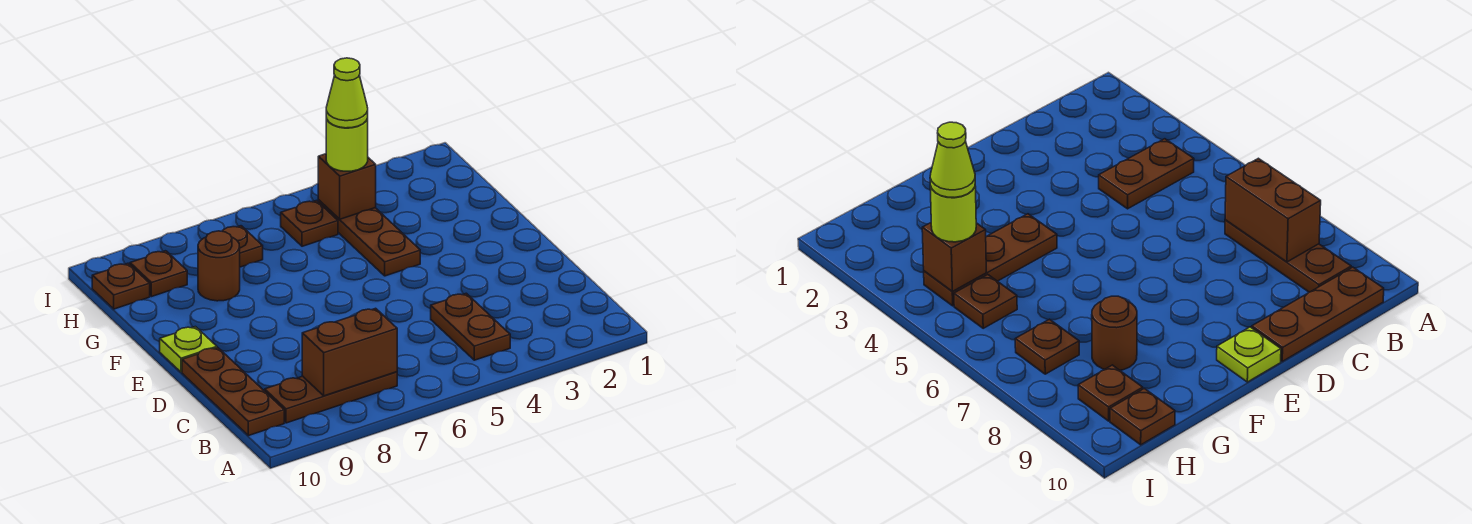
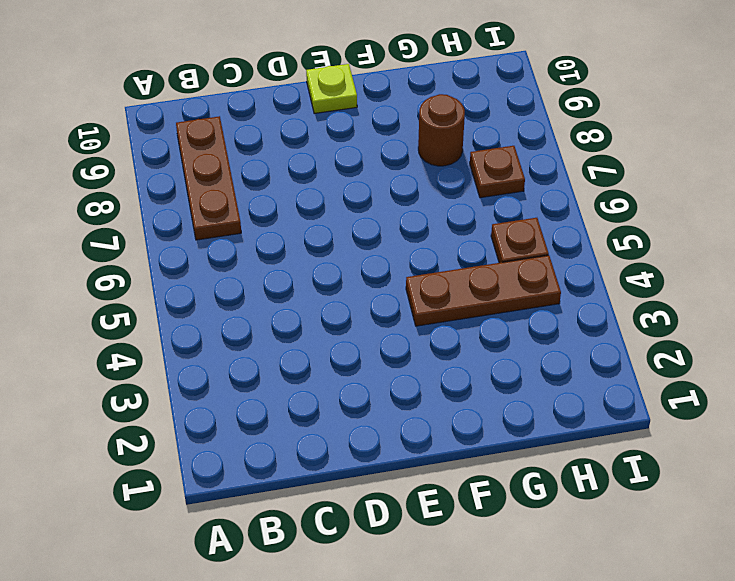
none -> brown 1x2 plate [431,293,510,360]
none -> brown 1x3 plate [182,348,284,436]
none -> brown 1x1 plate [130,251,187,297]

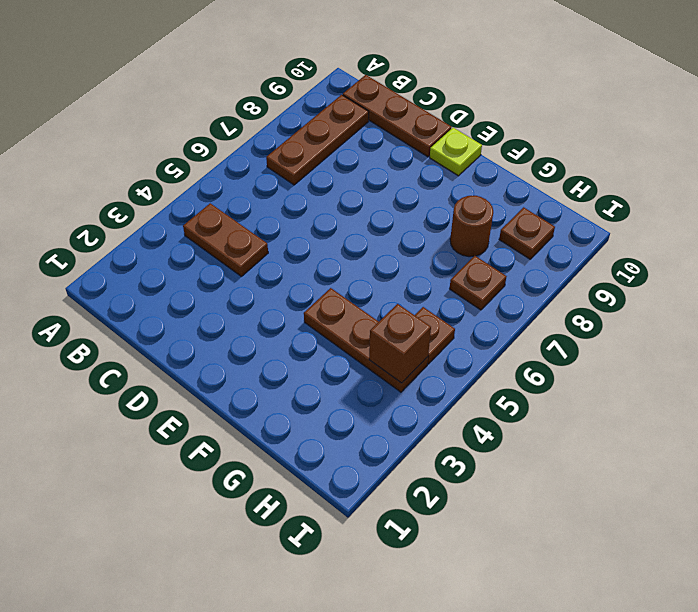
none -> brown 1x1 plate [92,263,150,309]
none -> brown 1x2 brick [302,308,397,396]
none -> lime 1x1 round brick [326,118,368,171]

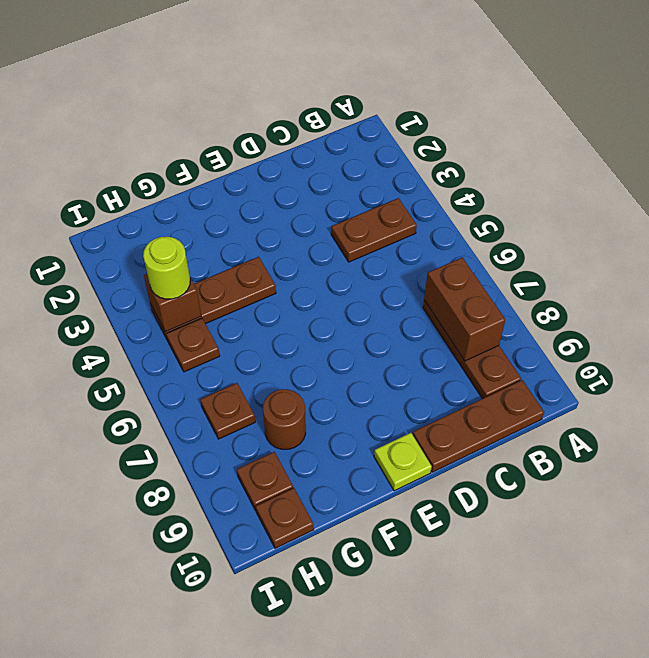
none -> lime 1x1 cone [326,58,368,128]

